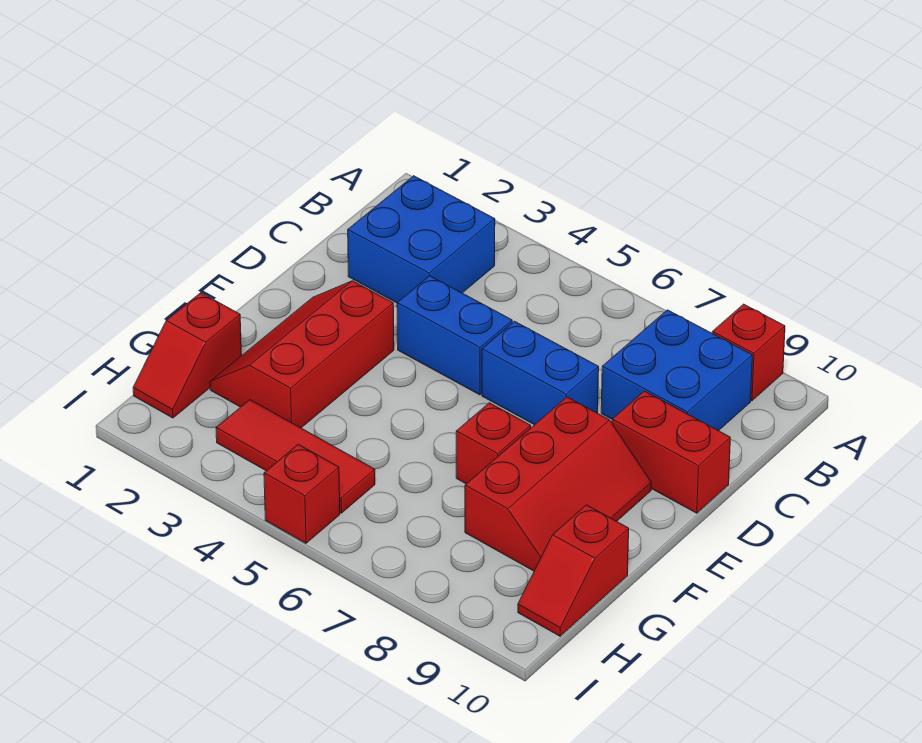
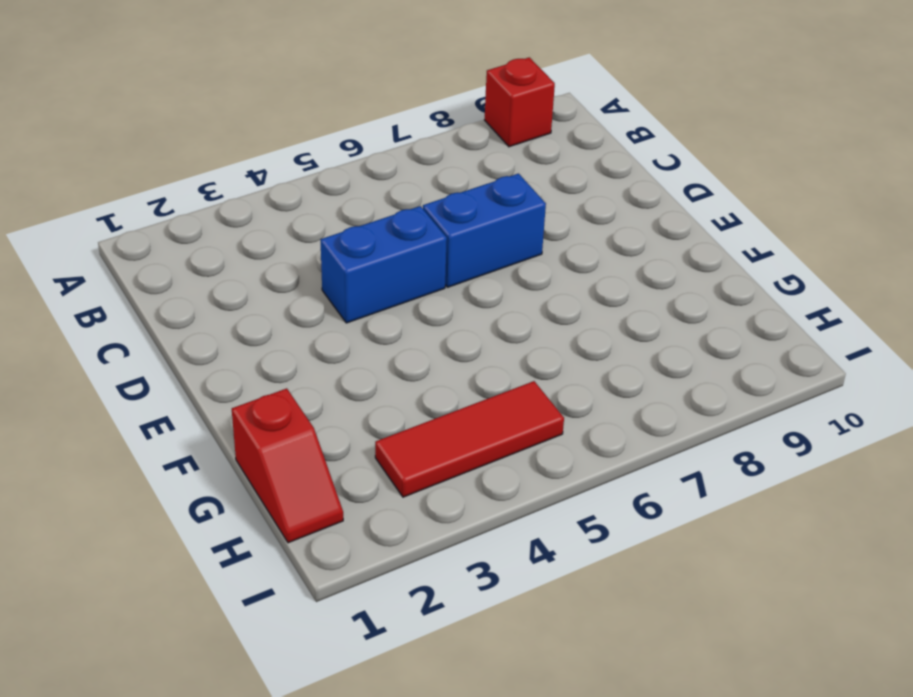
none -> blue 2x2 brick [348,176,495,303]
none -> blue 2x2 brick [601,310,752,431]
none -> red 1x2 brick [612,391,730,513]

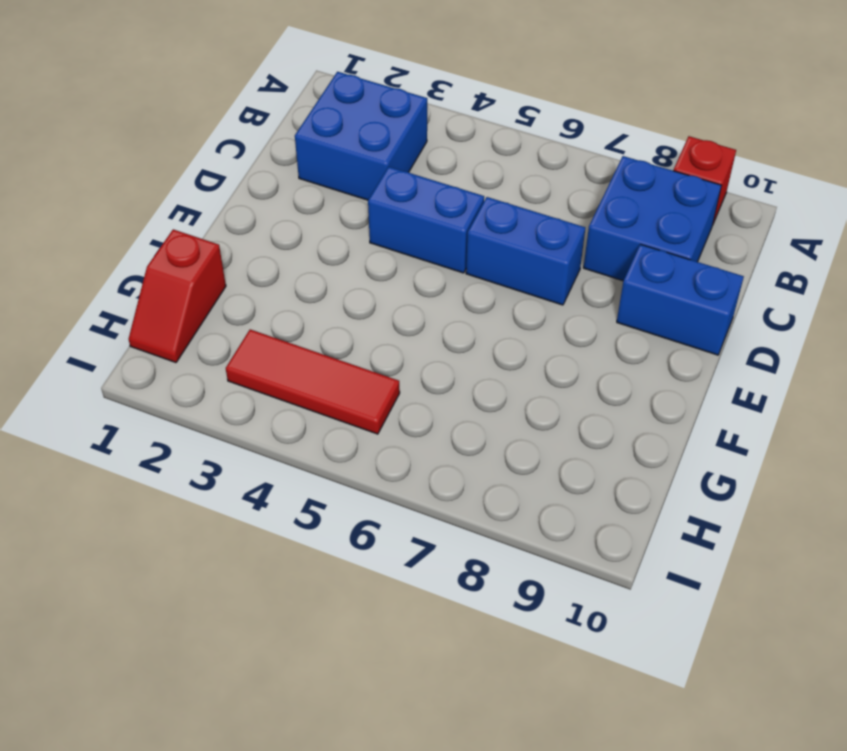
blue 1x2 brick [617,244,744,355] -> red 1x2 brick [612,391,730,513]
none -> red 2x3 slope [210,281,394,428]
none -> red 2x3 slope [465,397,651,571]
none -> red 1x1 brick [456,403,531,484]

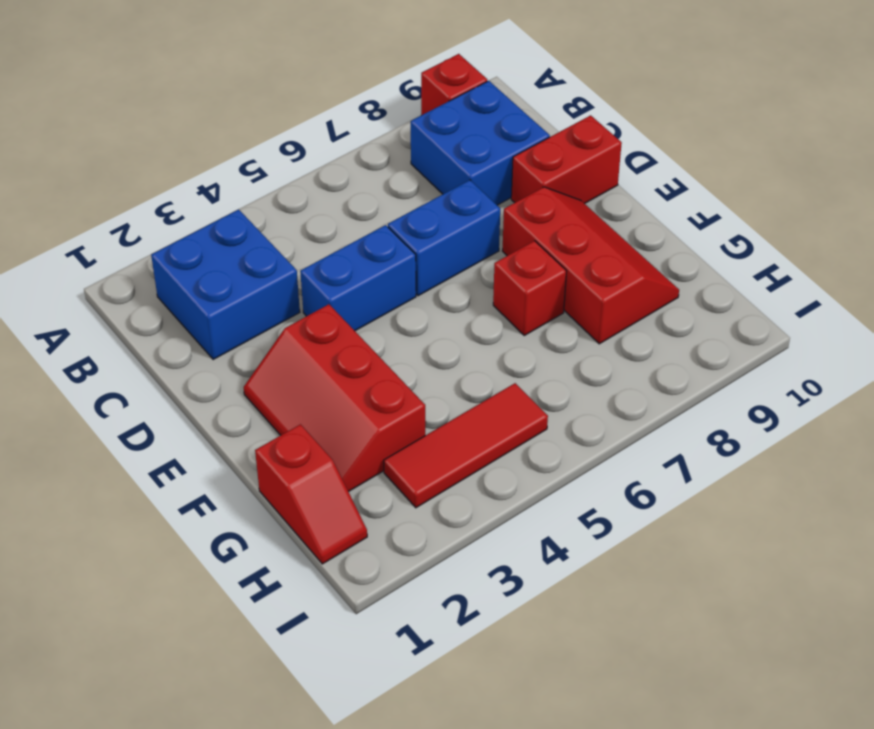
none -> red 1x2 slope [518,505,629,636]
none -> red 1x1 brick [264,444,340,543]

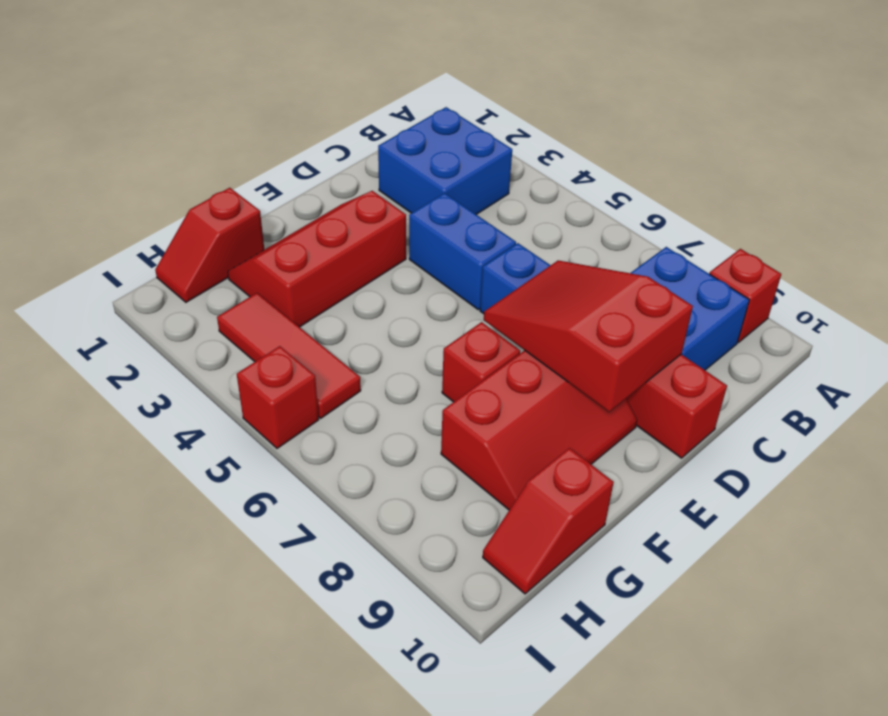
red 2x3 slope [484,260,693,412] -> none

